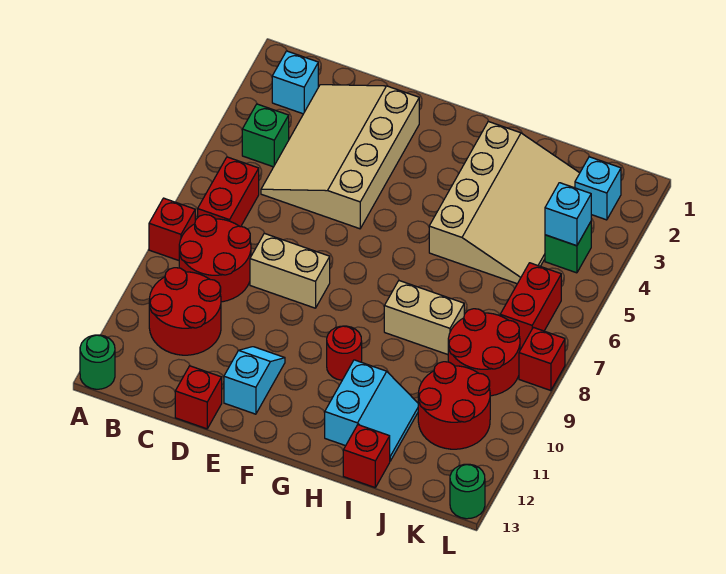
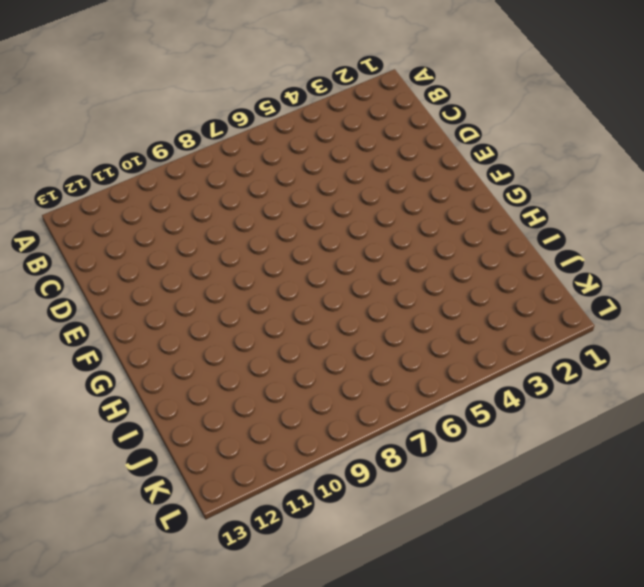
none -> red 1x1 brick [149,198,195,260]
none -> green 1x1 round brick [80,335,115,389]
none -> cyan 1x1 brick [272,51,318,114]

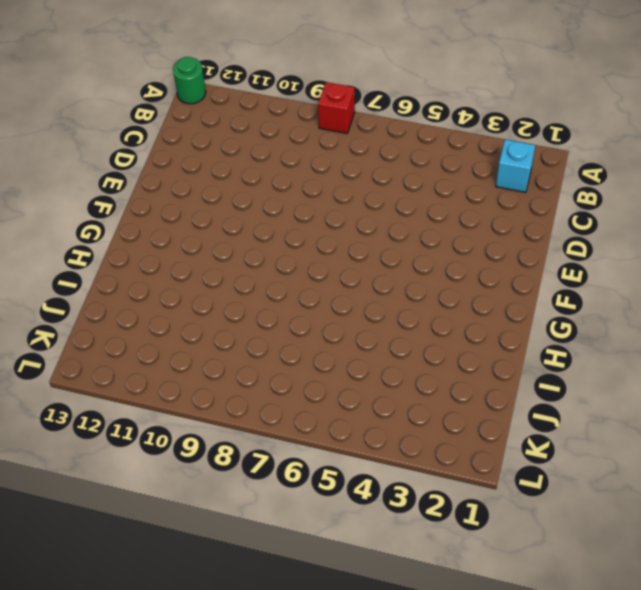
none -> green 1x1 brick [242,104,289,167]
none -> red 1x2 brick [198,157,259,227]
none -> red 2x2 round brick [179,215,251,302]

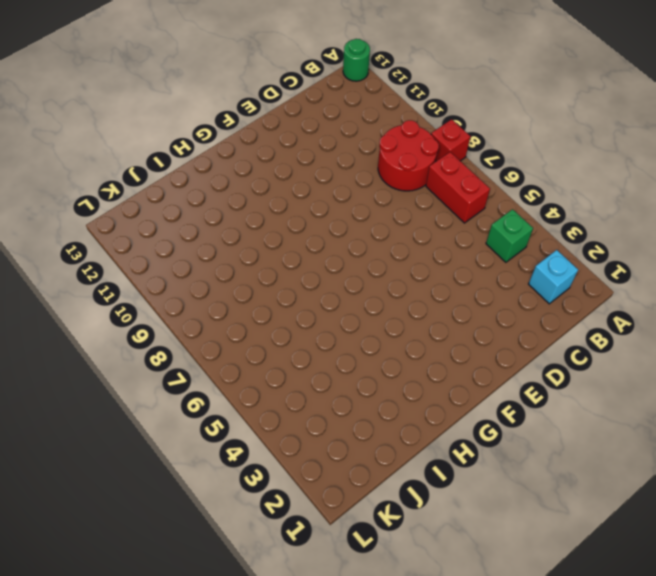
none -> red 2x2 round brick [149,268,221,355]
none -> tan 3x4 slope [261,85,419,229]
none -> tan 1x2 brick [250,233,330,308]

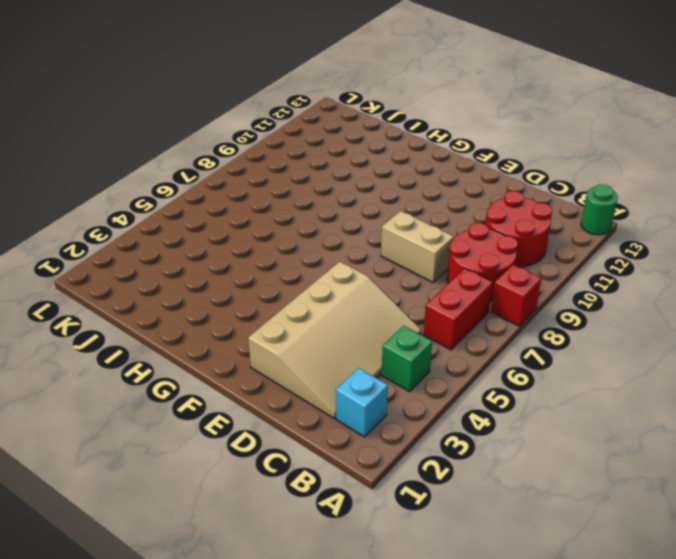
none -> red 1x1 brick [175,366,222,429]
none -> cyan 1x2 slope [224,347,285,414]
none -> red 1x1 round brick [327,326,362,380]

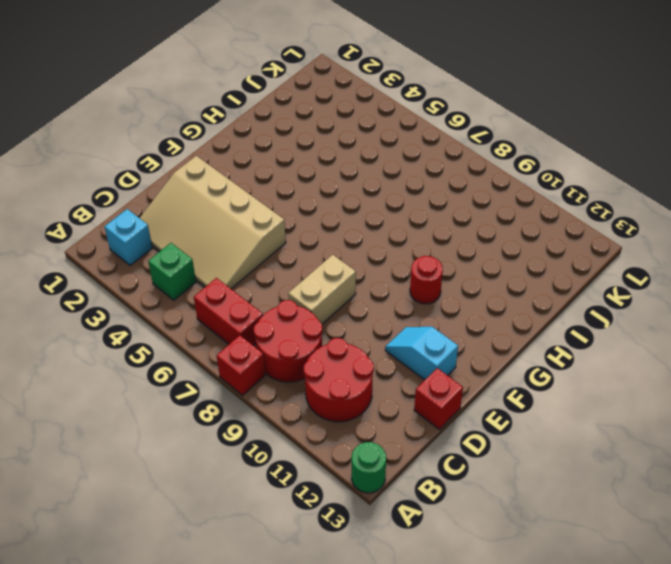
none -> tan 3x4 slope [429,121,580,284]
none -> tan 1x2 brick [384,281,464,355]
none -> cyan 2x2 slope [325,360,418,461]

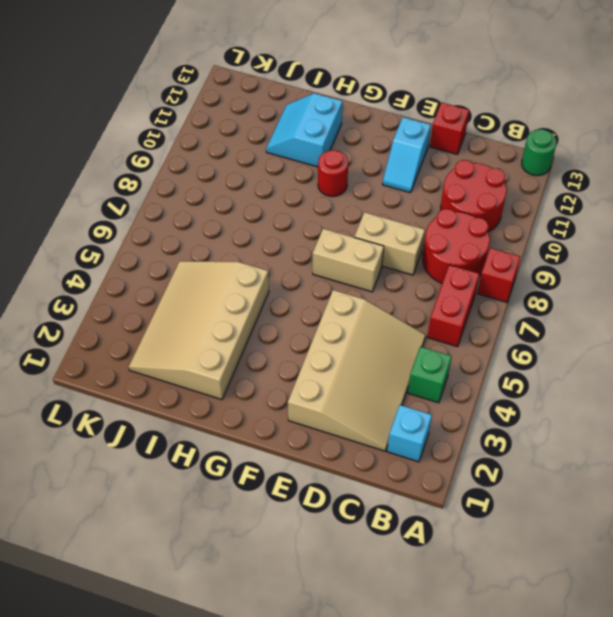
tan 1x2 brick [313,229,384,292] -> tan 1x2 brick moved to [384,281,464,355]
none -> red 1x1 brick [343,425,390,487]
none -> red 2x2 round brick [448,309,520,396]
none -> red 2x2 round brick [418,362,490,449]

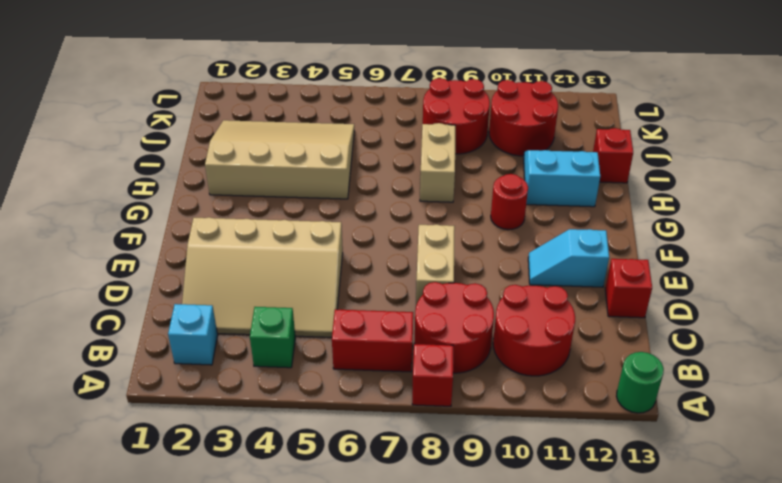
none -> cyan 1x1 brick [575,157,621,220]
none -> green 1x1 brick [545,222,591,273]
none -> red 1x2 brick [500,263,561,348]

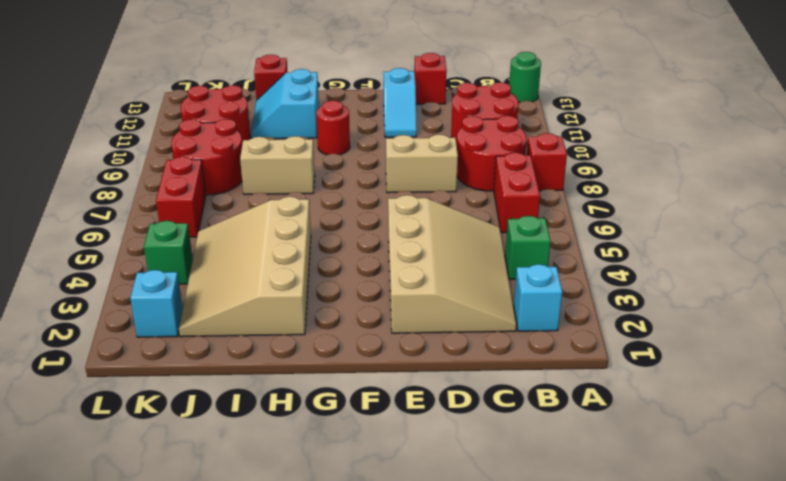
none -> red 1x1 brick [519,327,565,391]
none -> green 1x1 round brick [450,464,485,519]
none -> cyan 1x1 brick [545,183,591,246]

